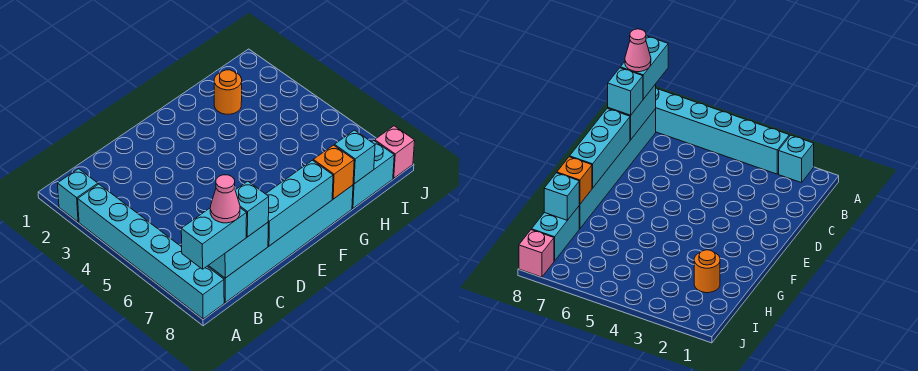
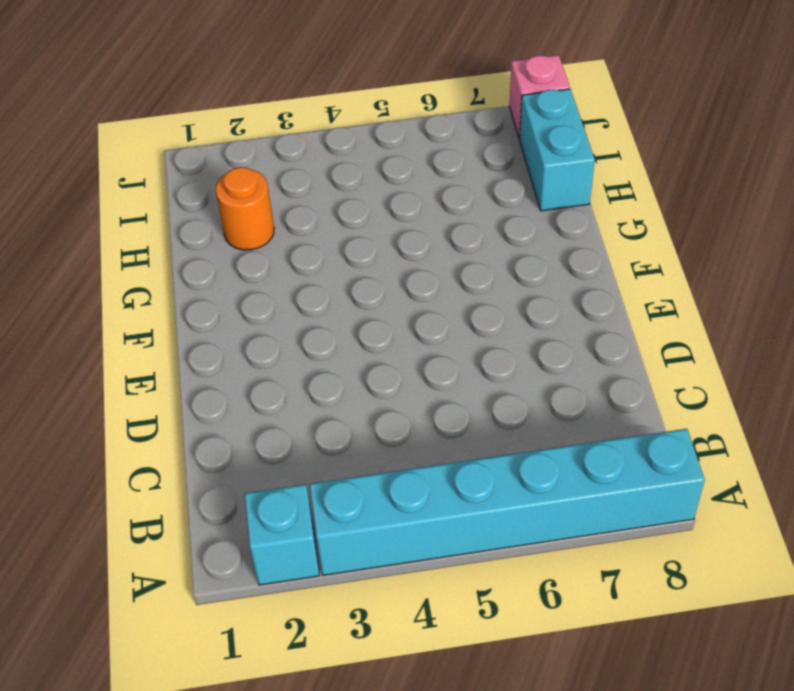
none -> cyan 1x6 brick [207,185,353,302]
none -> cyan 1x2 brick [208,223,268,278]
none -> cyan 1x3 brick [266,160,333,246]

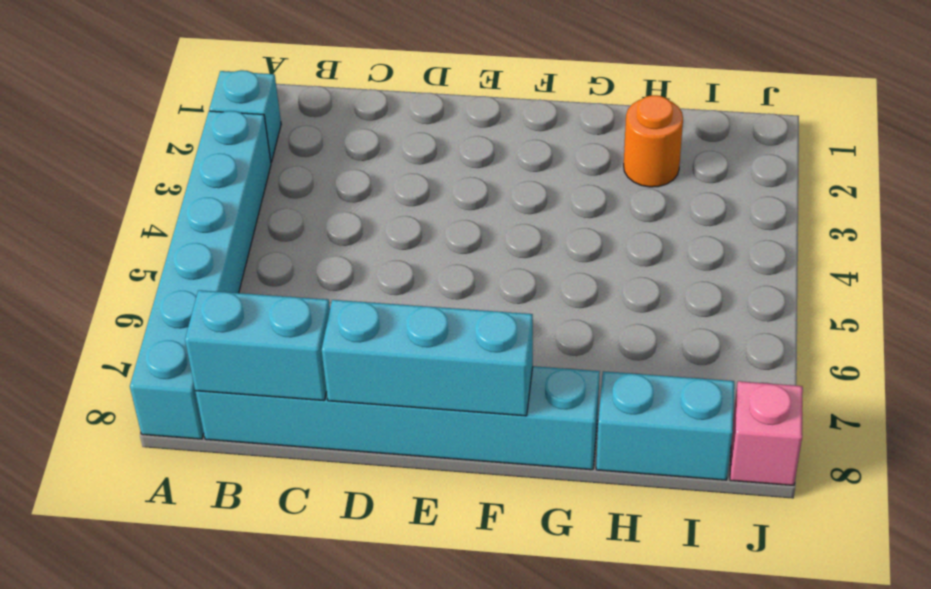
none -> orange 1x1 brick [313,145,354,199]
none -> cyan 1x1 brick [334,130,375,184]
none -> cyan 1x2 brick [181,208,247,269]

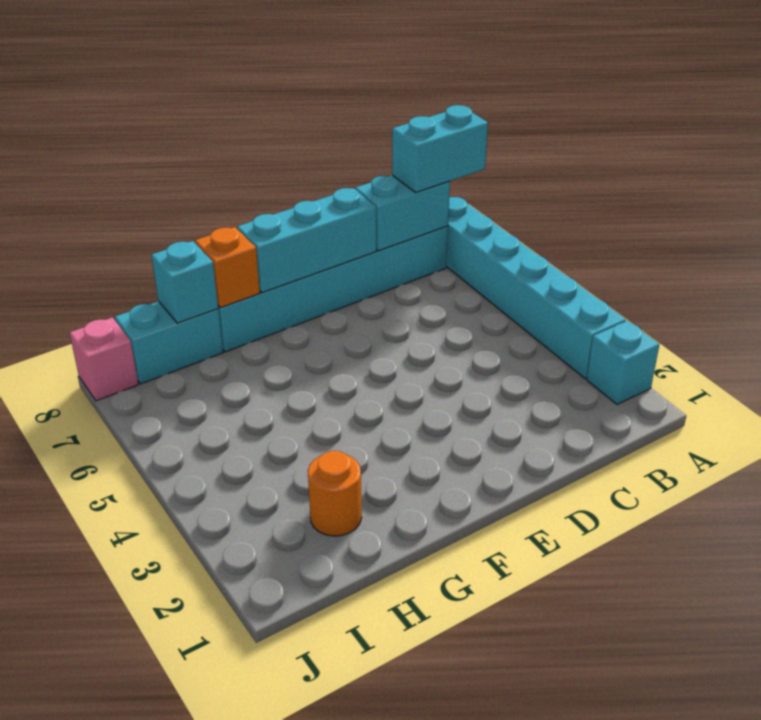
none -> cyan 1x1 brick [235,181,269,237]
none -> pink 1x1 cone [210,175,240,223]

